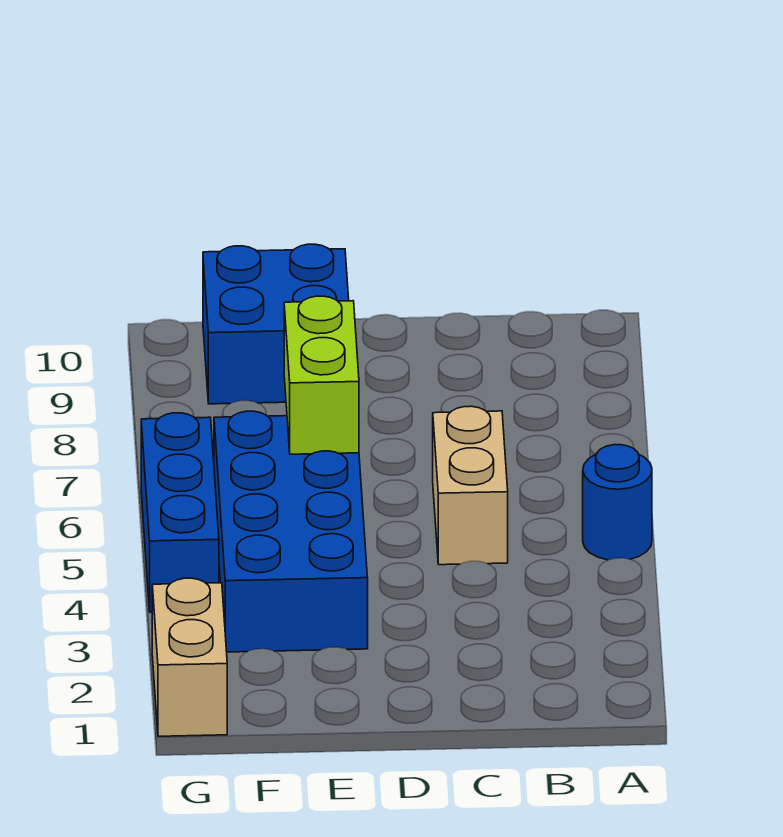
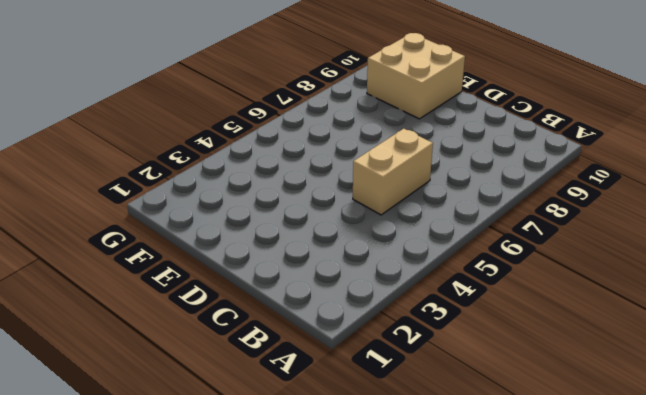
tan 2x2 brick [367,33,465,119] -> blue 2x2 brick [203,244,349,404]
none -> blue 1x1 round brick [583,445,652,560]
none -> blue 2x4 brick [214,411,368,652]

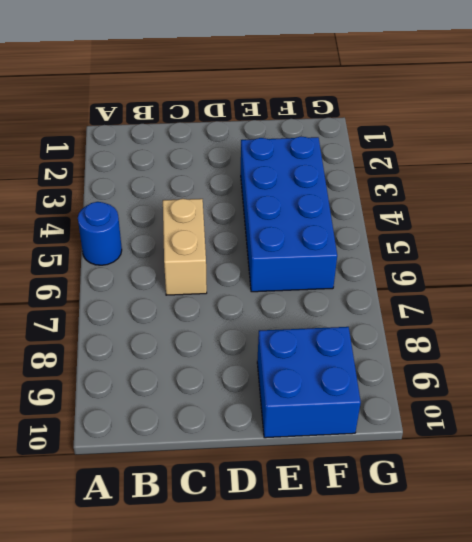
none -> tan 1x2 brick [152,578,227,736]
none -> blue 1x3 brick [141,413,219,612]

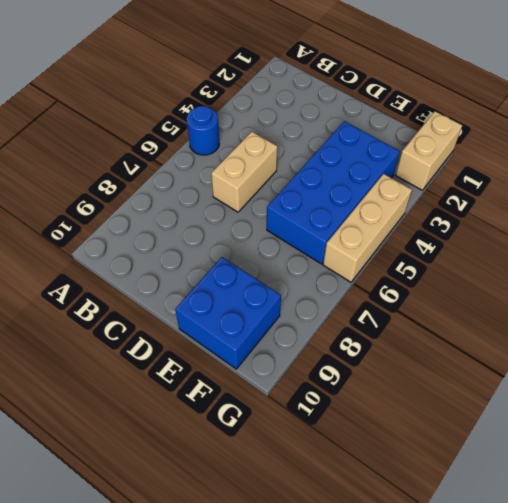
tan 1x3 brick [323,174,412,282] -> blue 1x3 brick [141,413,219,612]
none -> lime 1x2 brick [284,296,359,454]

